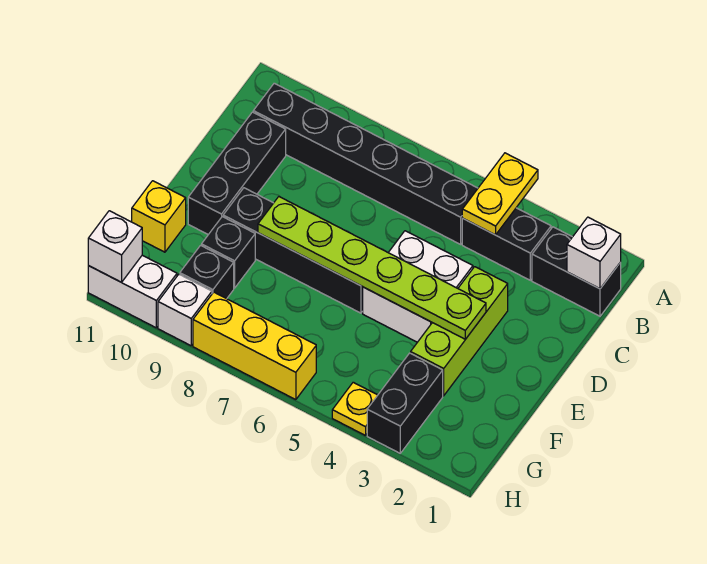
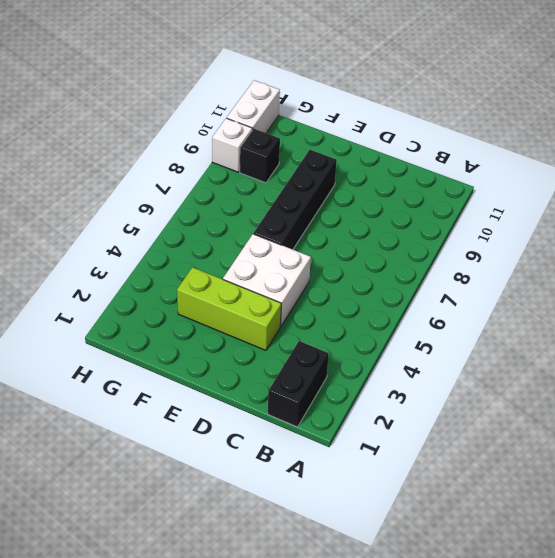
none -> black 1x2 brick [462,208,551,280]
none -> black 1x6 brick [253,83,478,244]
none -> black 1x3 brick [188,112,286,235]

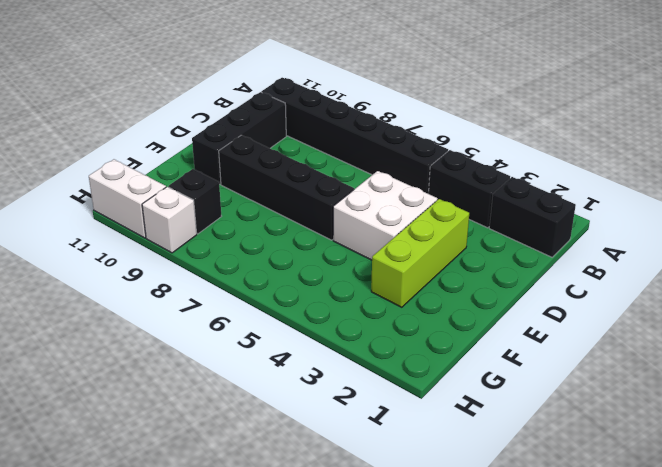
none -> black 1x1 brick [202,217,255,288]
none -> yellow 1x1 brick [132,181,186,252]
none -> black 1x2 brick [367,353,443,453]

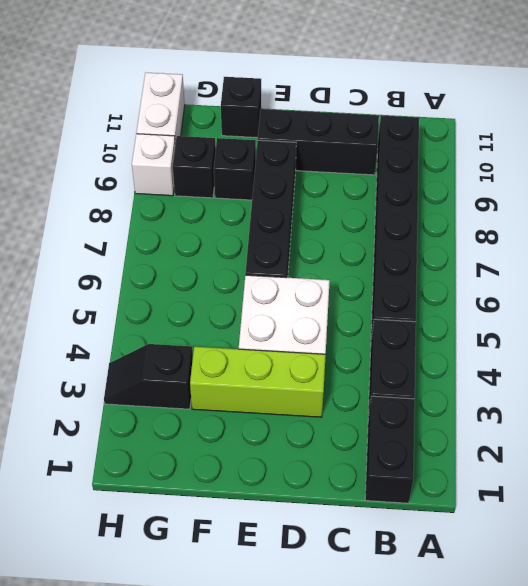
black 1x1 brick [221,77,261,138] -> yellow 1x1 brick [132,181,186,252]
black 1x2 slope [104,344,193,409] -> black 1x2 brick [367,353,443,453]
none -> yellow 1x1 plate [332,382,378,436]
none -> yellow 1x3 brick [193,292,316,400]
none -> yellow 1x2 plate [462,153,538,235]

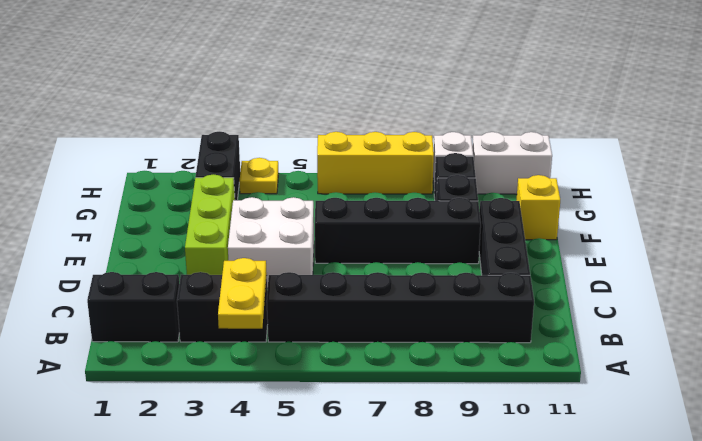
none -> white 1x1 brick [567,217,621,289]
none -> lime 1x6 plate [258,197,486,339]
none -> white 1x1 brick [88,211,142,282]

